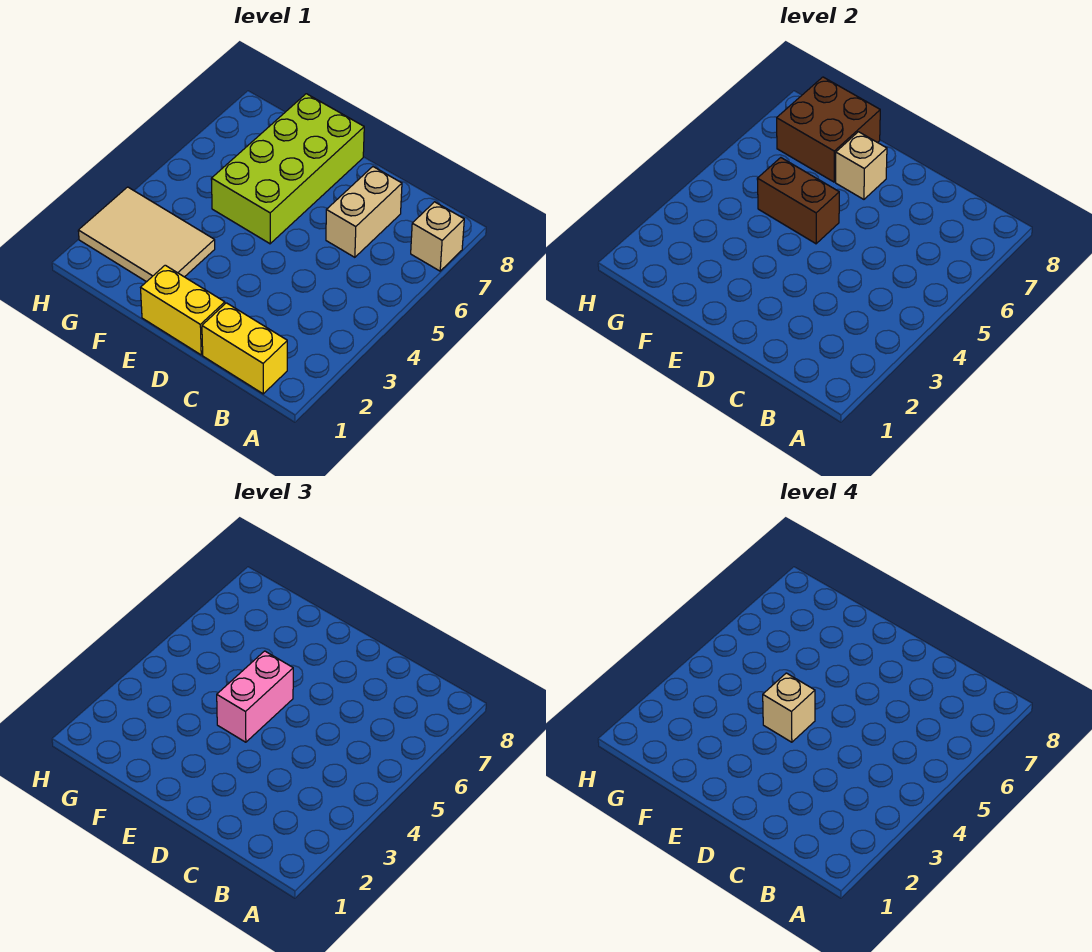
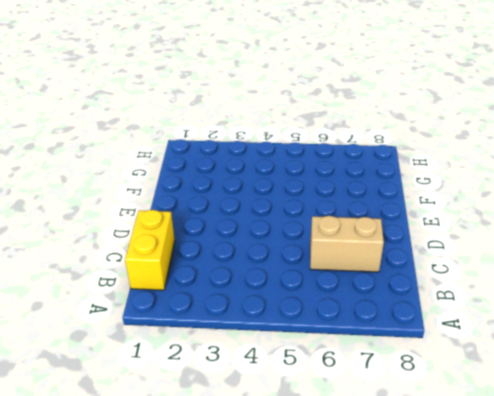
none -> tan 1x1 brick [411,202,464,271]
none -> yellow 1x2 brick [141,265,225,355]

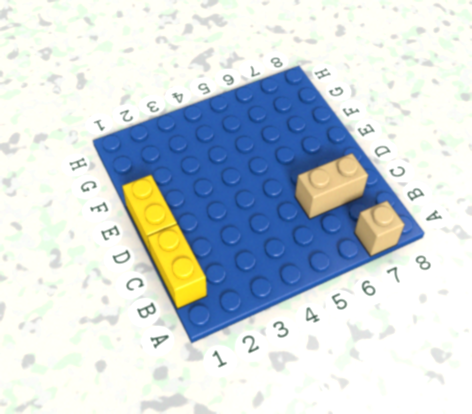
none -> lime 2x4 brick [211,94,364,244]
none -> tan 2x3 tile [78,187,215,282]

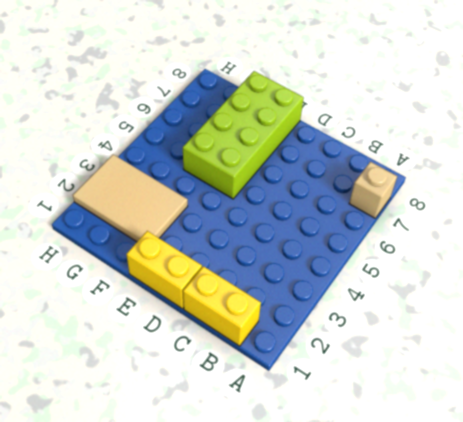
none -> tan 1x2 brick [326,167,402,257]
none -> brown 1x2 brick [757,158,839,244]

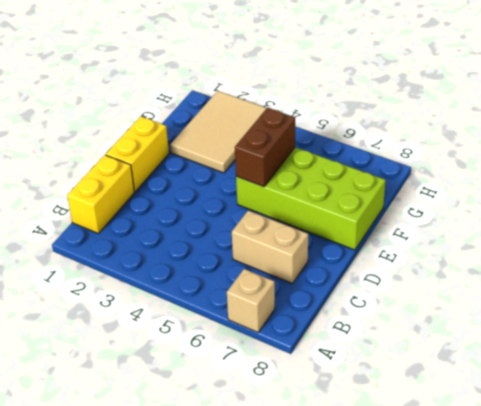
none -> tan 1x1 brick [836,132,887,199]
none -> brown 2x2 brick [777,77,880,182]

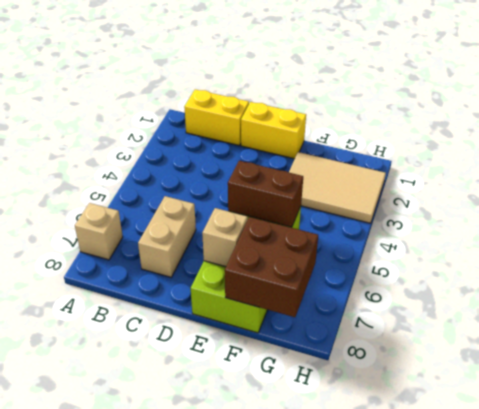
none -> pink 1x2 brick [217,651,293,742]
none -> tan 1x1 brick [763,673,815,742]

